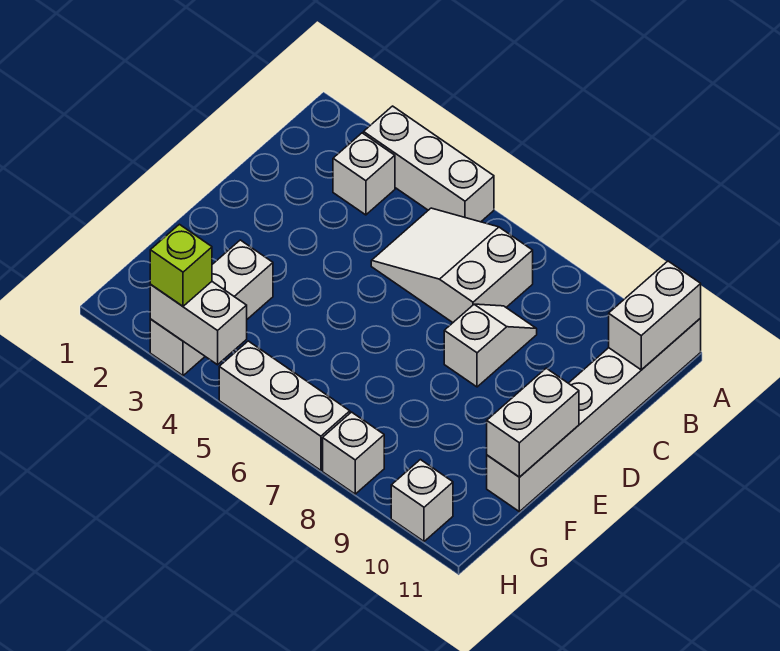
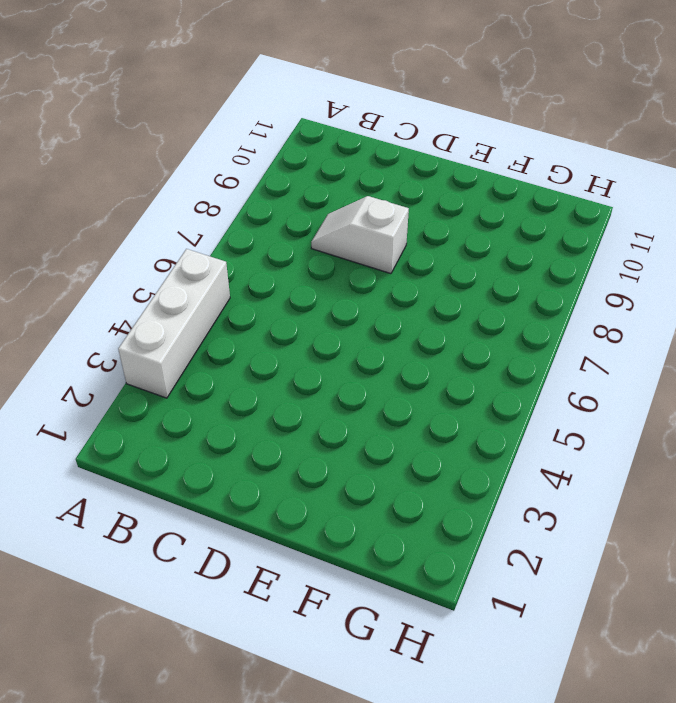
none -> white 1x6 brick [487,318,701,512]
none -> white 1x1 brick [333,133,395,215]
none -> white 2x3 slope [371,208,533,323]

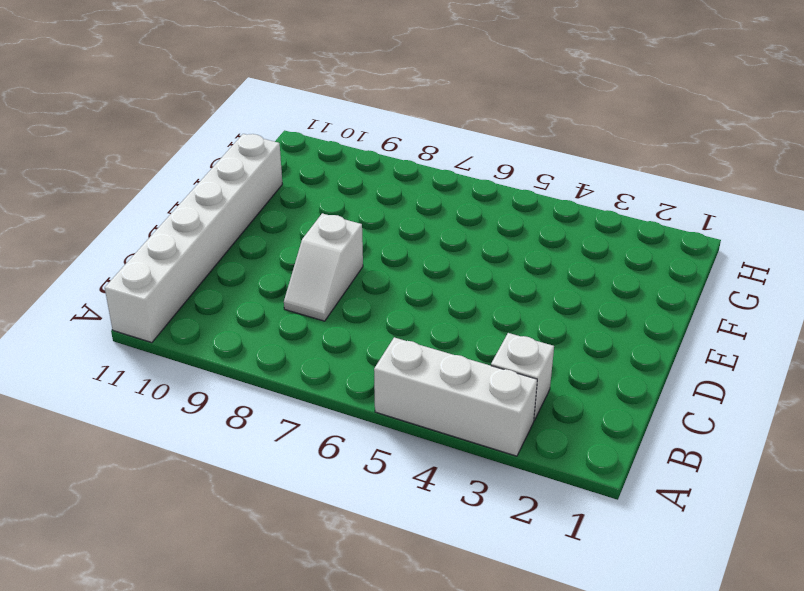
none -> white 2x3 slope [371,208,533,323]
none -> white 1x3 brick [150,240,273,376]
none -> white 1x3 brick [219,341,350,470]

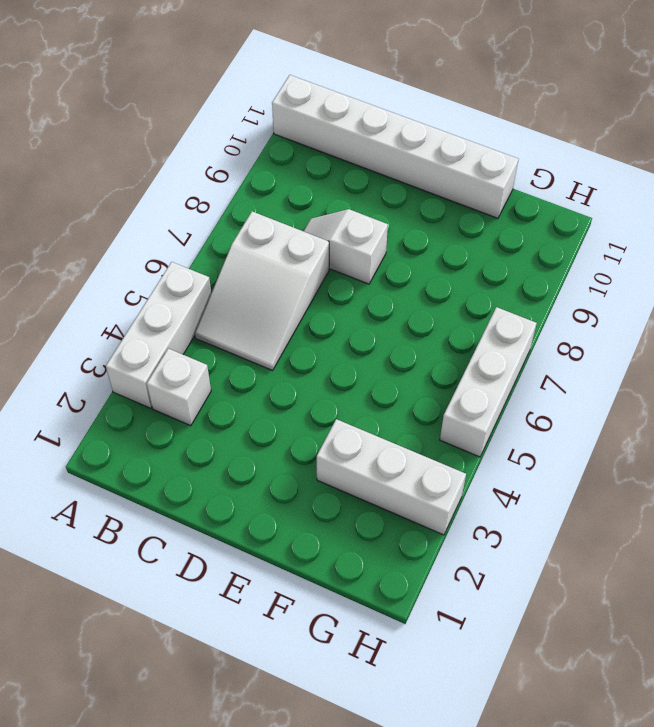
none -> white 1x1 brick [323,412,384,494]
none -> white 1x1 brick [391,460,453,541]
none -> white 1x2 brick [609,261,701,370]

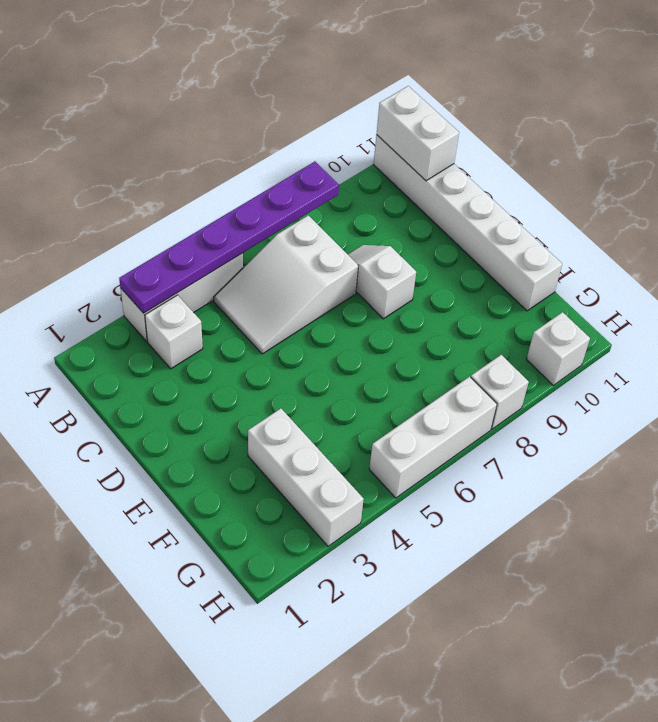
purple 1x6 plate [119,162,339,313] -> none
none -> white 1x2 brick [487,368,579,477]
none -> white 1x2 brick [150,282,247,365]
none -> lime 1x1 brick [150,224,212,306]

